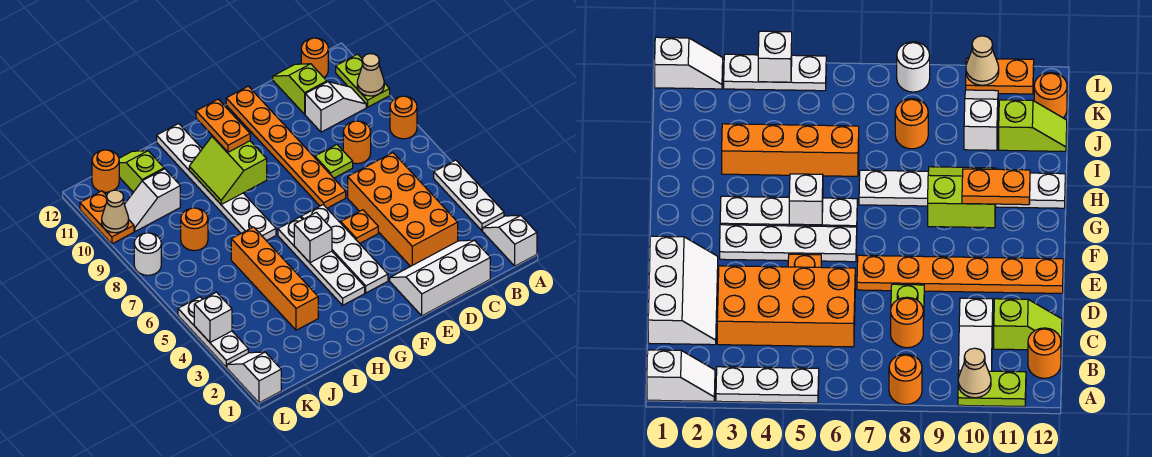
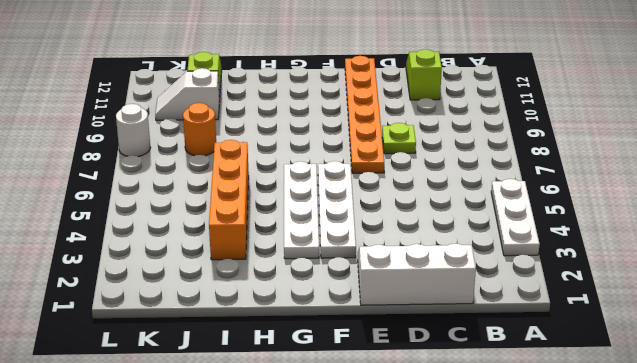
none -> white 1x2 slope [483,215,537,266]
none -> orange 1x1 round brick [390,96,417,139]
none -> lime 1x2 plate [336,54,390,107]
none -> white 1x2 slope [305,82,366,132]

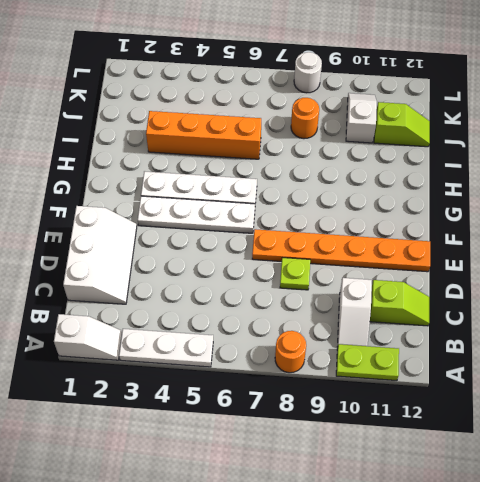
none -> orange 1x1 round brick [301,38,328,77]
none -> orange 2x4 brick [348,153,458,266]
none -> orange 1x1 round brick [343,121,371,164]
none -> orange 1x1 plate [341,210,378,244]

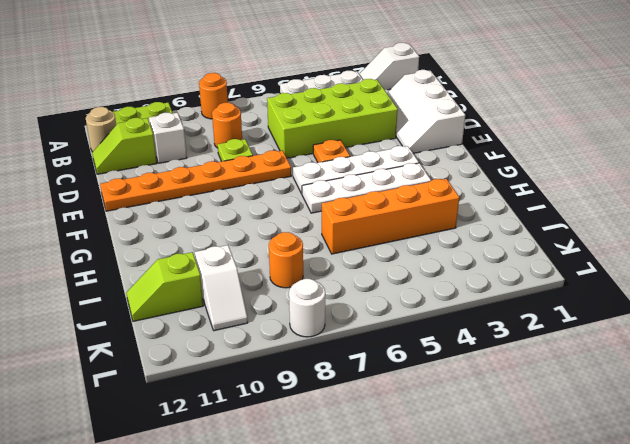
tan 1x1 round brick [86,107,117,152] -> orange 1x1 round brick [301,38,328,77]
lime 2x4 brick [267,79,398,158] -> orange 2x4 brick [348,153,458,266]
none -> white 1x6 plate [157,124,276,241]
none -> orange 1x1 round brick [92,150,119,192]
none -> white 1x2 slope [227,352,281,403]
none -> white 1x3 plate [178,297,248,367]

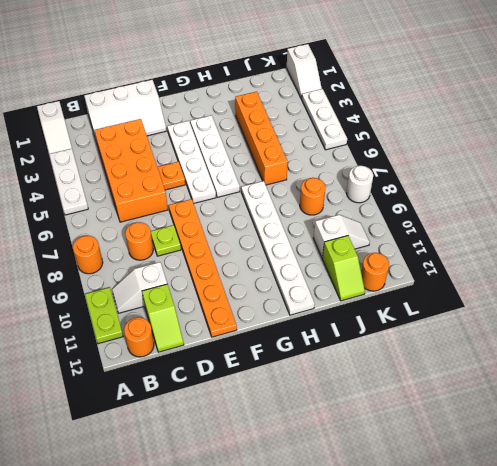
none -> orange 1x2 plate [80,191,134,244]
none -> tan 1x1 cone [357,54,384,96]
none -> white 1x1 brick [294,212,332,263]
none -> lime 2x2 slope [189,136,267,204]

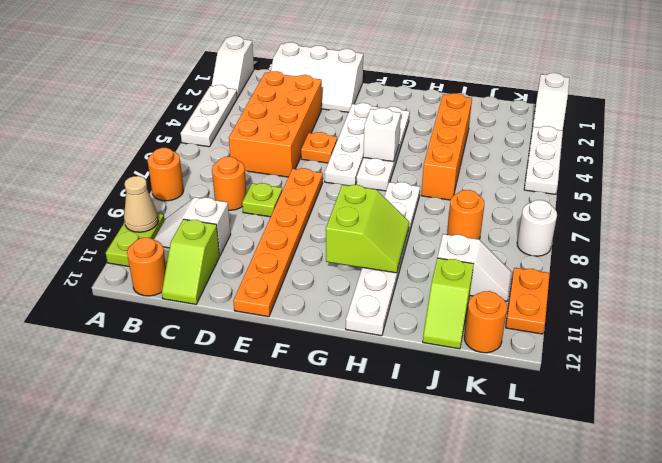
none -> white 1x1 brick [194,292,232,342]
none -> tan 1x1 cone [102,190,129,233]
none -> orange 1x2 plate [196,99,250,152]

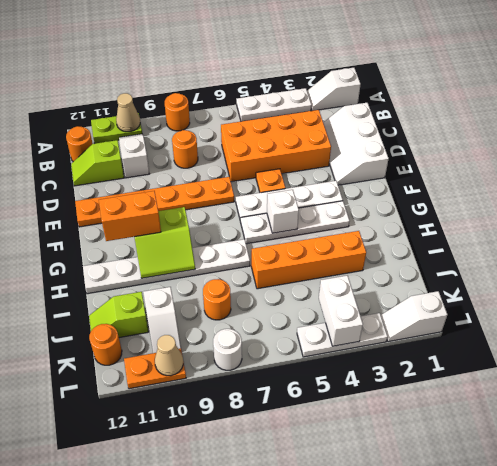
orange 1x2 brick [99,191,161,241] -> orange 1x2 plate [196,99,250,152]
white 1x2 brick [319,275,363,346] -> white 1x1 brick [194,292,232,342]
none -> lime 1x1 plate [315,145,353,178]

